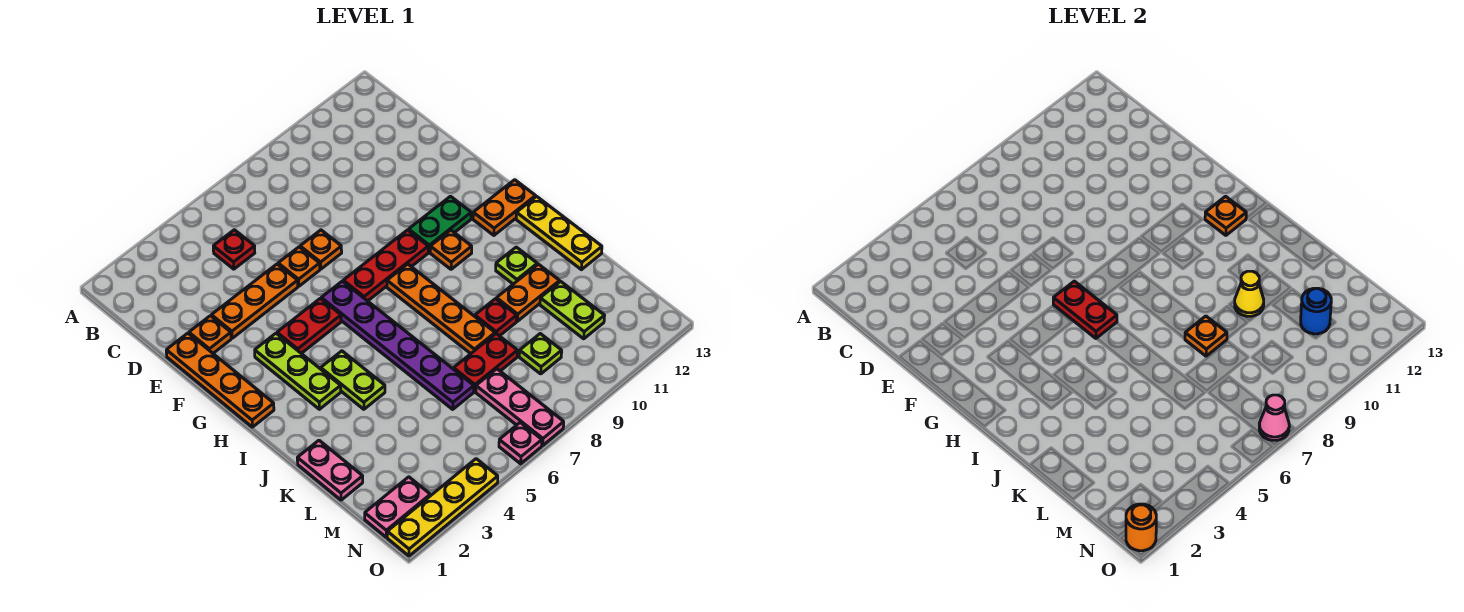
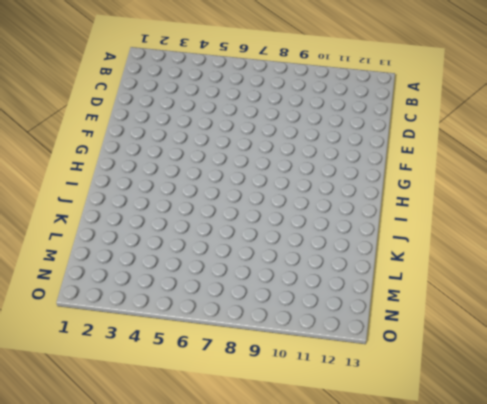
none -> red 1x1 plate [213,230,255,269]
none -> orange 1x4 plate [166,333,274,427]
none -> orange 1x1 plate [189,316,231,353]
none -> orange 1x3 plate [211,264,298,338]

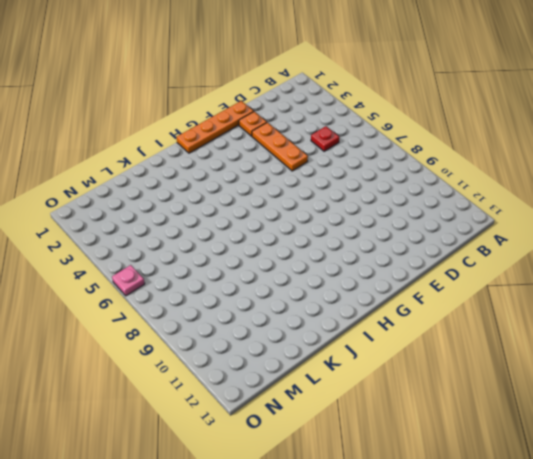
none -> orange 1x1 plate [278,247,320,286]
none -> orange 1x1 plate [300,230,342,269]
none -> lime 1x3 plate [255,333,341,409]
none -> red 1x2 plate [277,298,341,353]

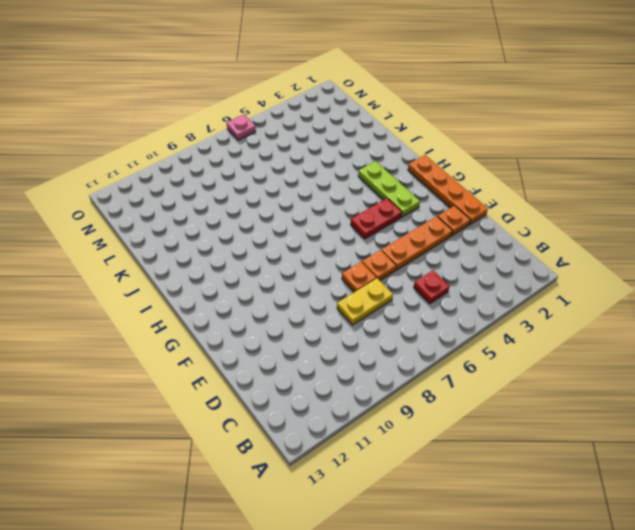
yellow 1x2 plate [337,278,393,325] -> none
none -> purple 1x6 plate [321,281,474,409]
none -> red 1x3 plate [343,230,428,301]
none -> green 1x2 plate [409,196,471,252]
none -> orange 1x4 plate [387,264,495,354]

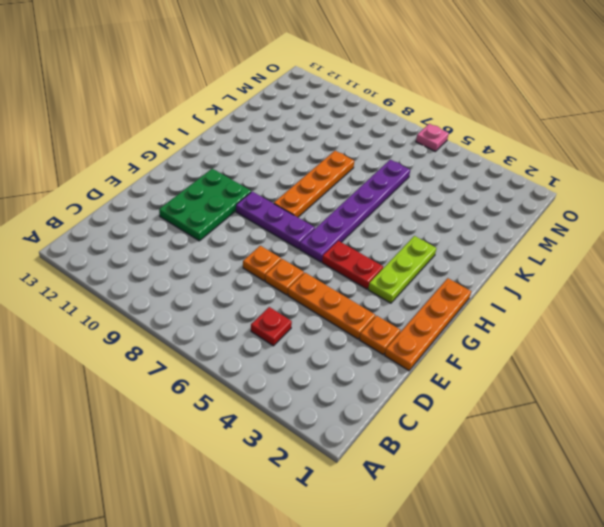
green 2x3 plate [159,168,251,241] -> green 1x2 plate [409,196,471,252]
purple 1x3 plate [236,192,315,249] -> red 1x3 plate [343,230,428,301]
none -> orange 1x1 plate [430,230,472,269]
none -> orange 1x2 plate [473,180,536,235]
none -> lime 1x2 plate [321,351,385,409]
none -> yellow 1x3 plate [516,196,602,270]

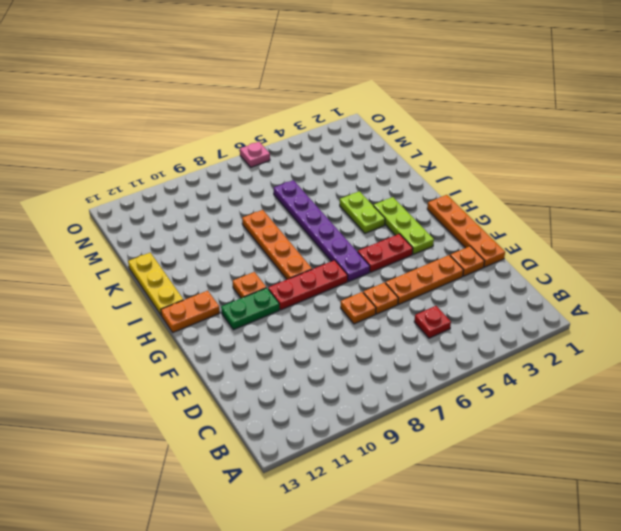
none -> lime 1x1 plate [496,247,537,284]
none -> pink 1x2 plate [297,440,363,500]
none -> red 1x1 plate [475,299,517,336]
none -> orange 1x2 plate [497,264,560,321]

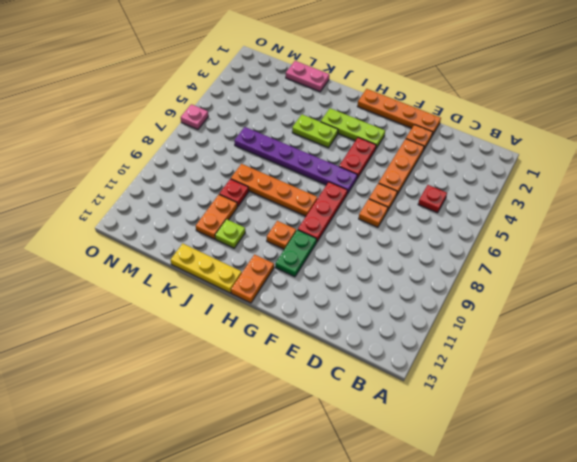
none -> red 1x2 plate [454,334,517,391]
none -> lime 1x2 plate [540,281,605,339]
none -> pink 1x3 plate [476,369,564,445]
none -> lime 1x1 plate [519,334,562,374]

